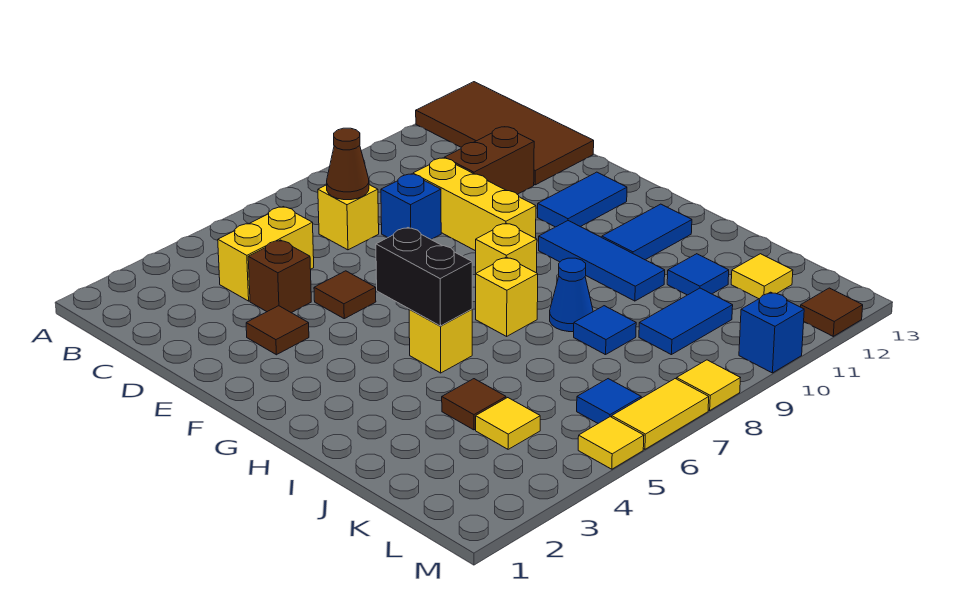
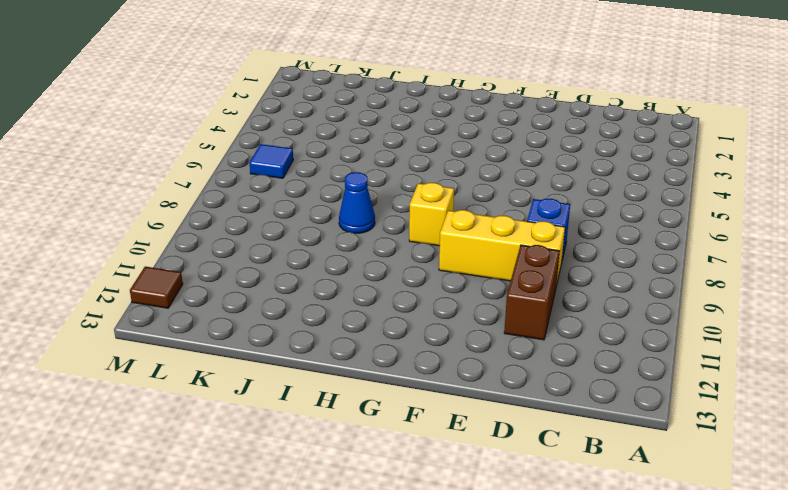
none -> brown 2x4 tile [416,82,594,185]
none -> yellow 1x2 brick [218,207,314,301]
none -> yellow 1x1 brick [318,185,379,250]
none -> brown 1x1 brick [248,240,311,313]

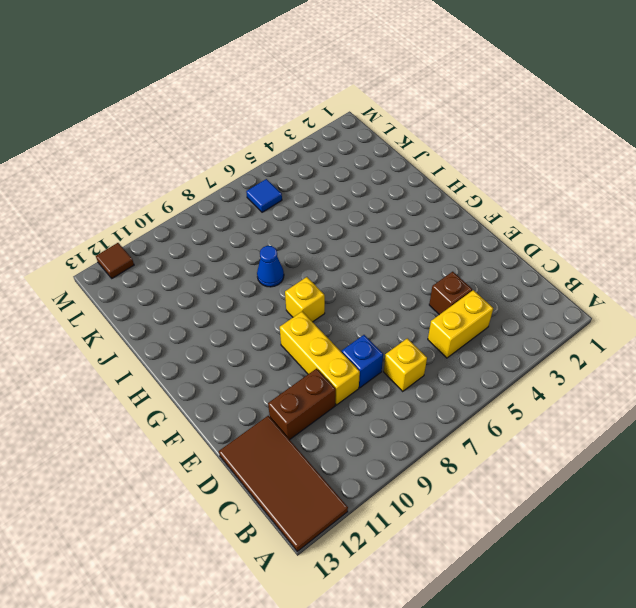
none -> brown 1x1 tile [246,306,309,355]
none -> brown 1x1 tile [314,271,376,319]
none -> blue 1x2 tile [538,172,627,227]
none -> blue 1x3 tile [539,221,665,301]

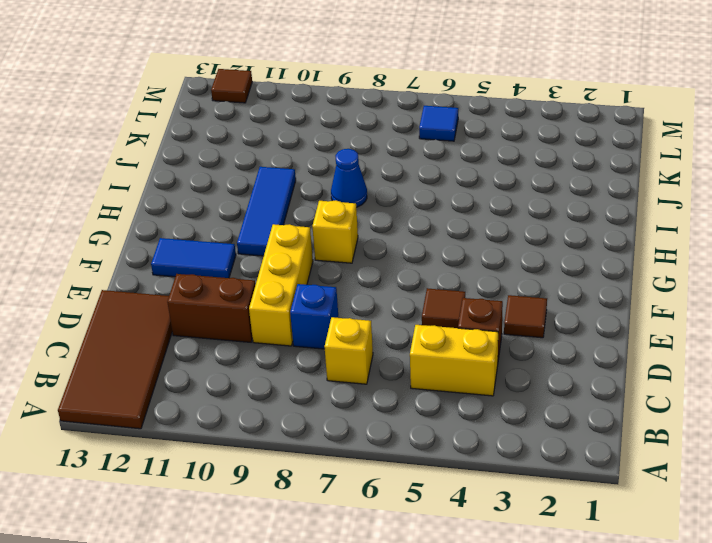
none -> yellow 1x1 brick [409,309,472,373]
none -> yellow 1x1 brick [476,257,538,336]
none -> blue 1x2 tile [602,204,692,260]
none -> brown 1x1 tile [442,379,506,430]

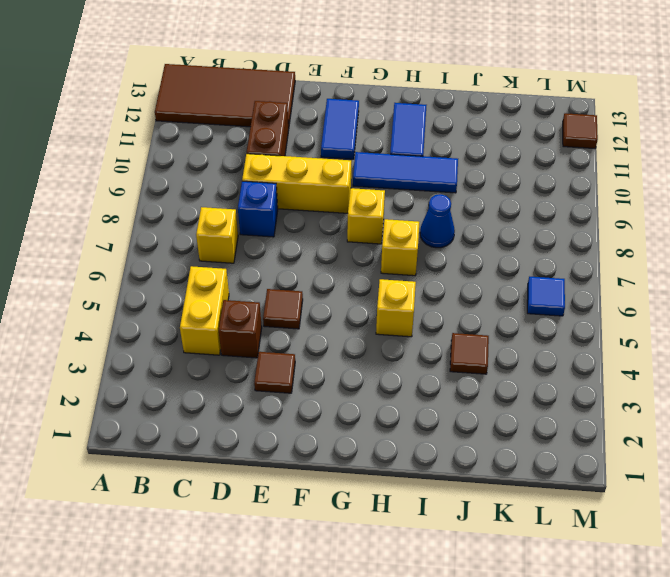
none -> blue 1x1 tile [574,306,636,355]
none -> blue 1x1 tile [667,254,729,295]
none -> yellow 1x1 tile [476,398,540,449]
none -> blue 1x2 tile [639,288,733,355]

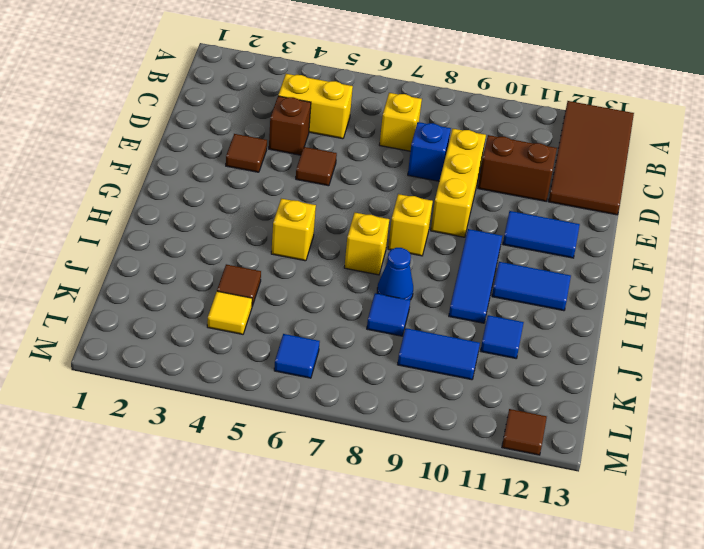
none -> yellow 1x1 tile [731,254,793,299]
none -> yellow 1x1 tile [578,417,644,469]
none -> yellow 1x2 tile [612,379,709,449]
none -> yellow 1x1 tile [677,360,740,410]

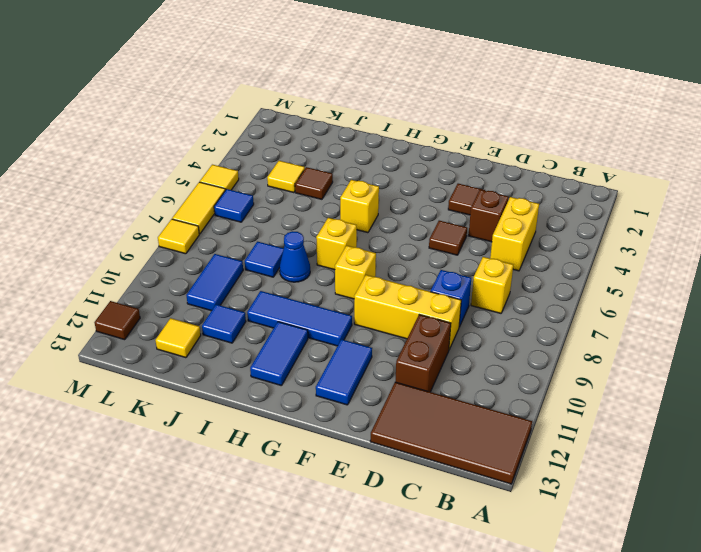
none -> blue 1x1 brick [739,292,804,373]
none -> brown 1x1 cone [327,128,369,200]
none -> black 1x2 brick [376,228,472,326]

